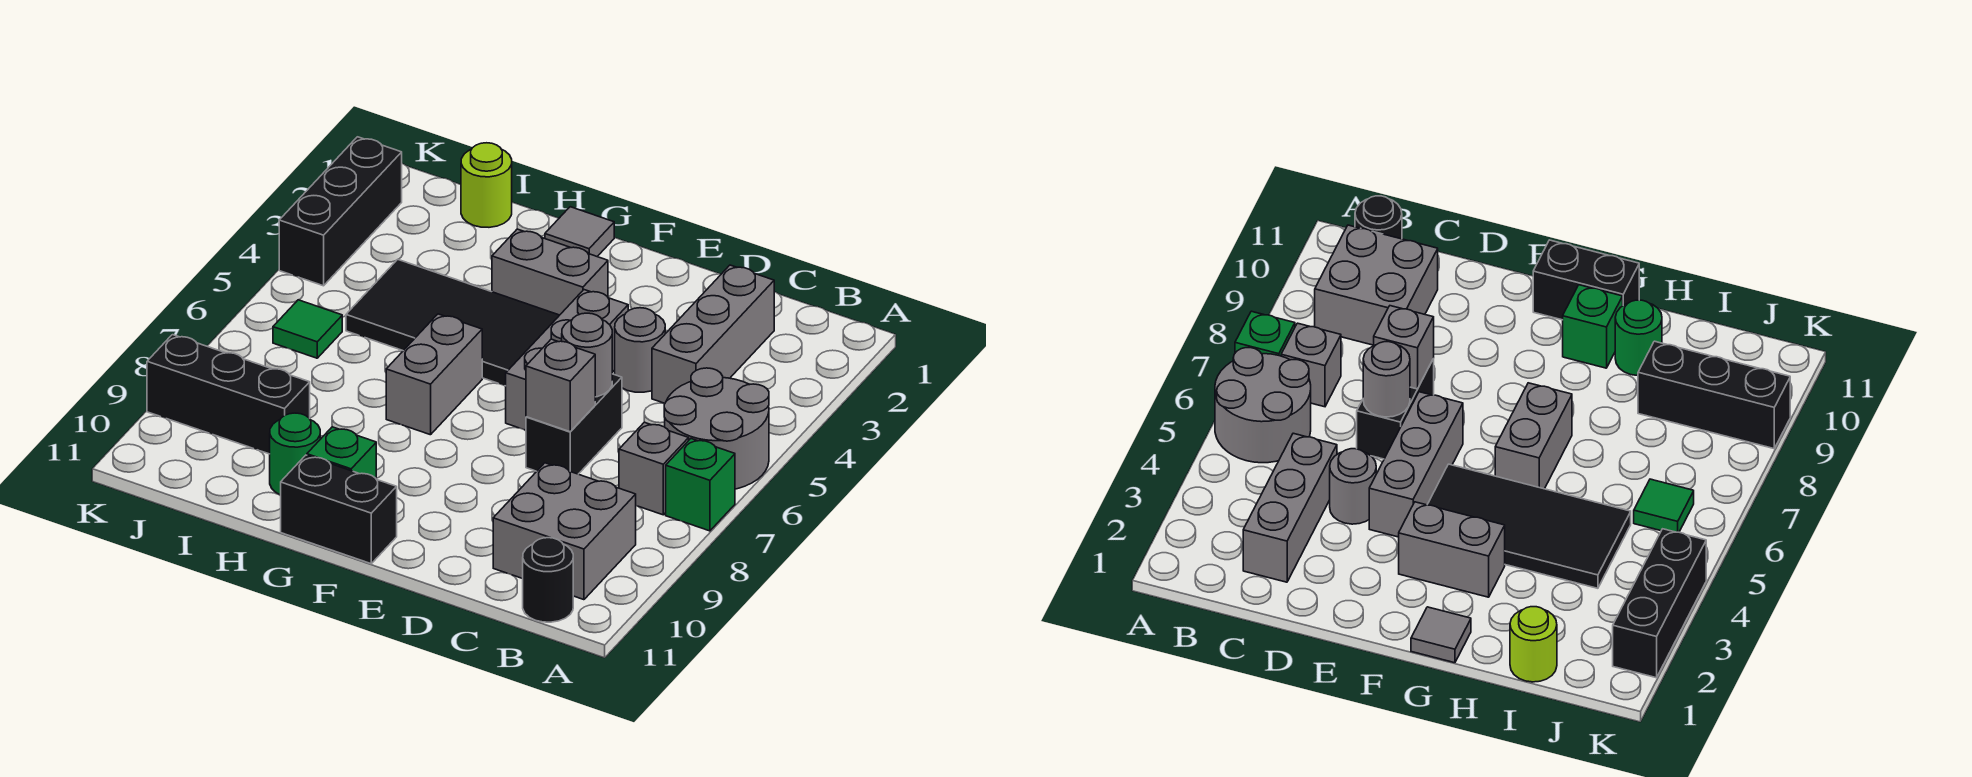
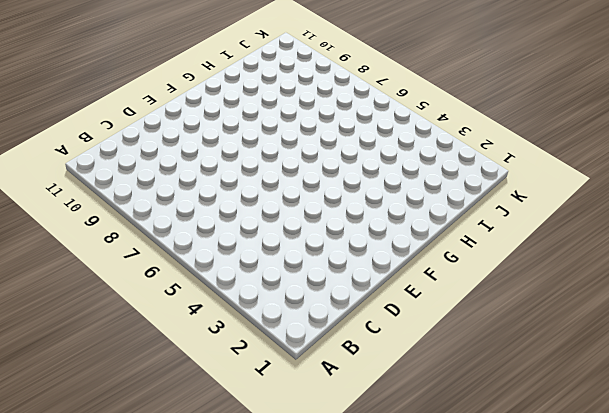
none -> grey 2x2 round brick [664,368,769,489]
none -> green 1x1 brick [666,439,735,531]
none -> grey 1x1 brick [619,422,689,515]

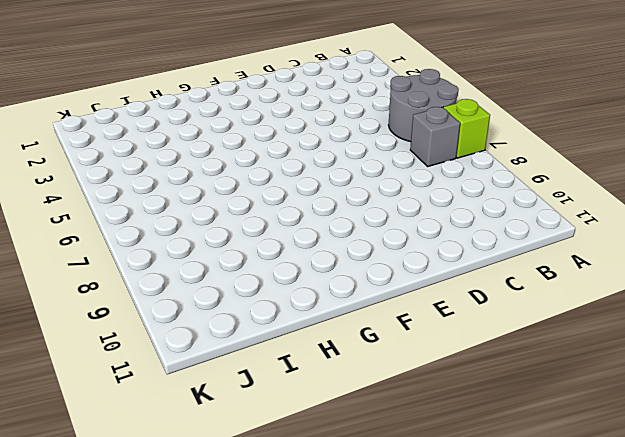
lime 1x1 brick [443,99,490,158] -> green 1x1 brick [666,439,735,531]
none -> grey 2x2 brick [493,463,636,600]
none -> black 1x1 round brick [523,538,573,622]
none -> grey 1x3 brick [652,265,774,403]

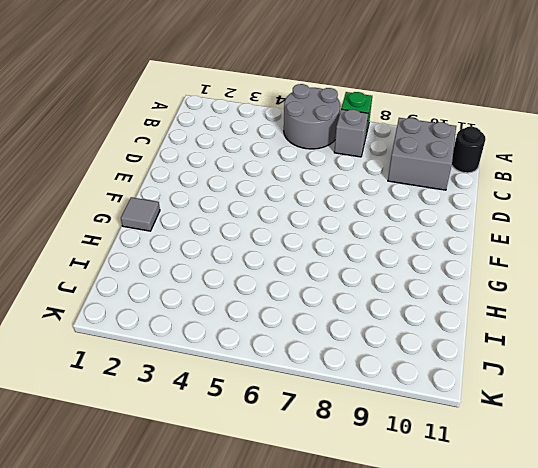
none -> grey 1x3 brick [652,265,774,403]
none -> grey 1x1 round brick [615,308,665,392]
none -> black 1x2 brick [526,374,622,474]

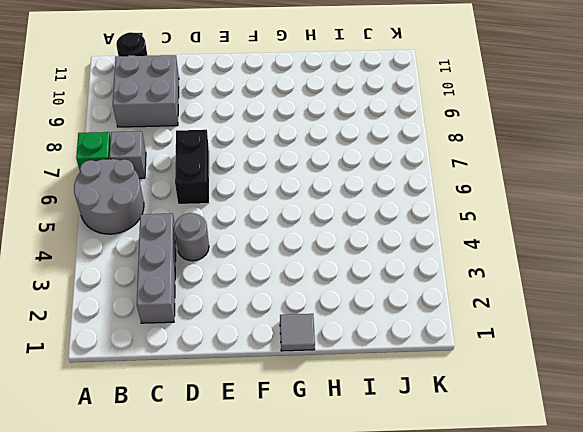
none -> grey 1x3 brick [506,290,628,430]
none -> grey 1x2 brick [492,229,608,315]
none -> black 2x4 tile [346,259,559,386]

